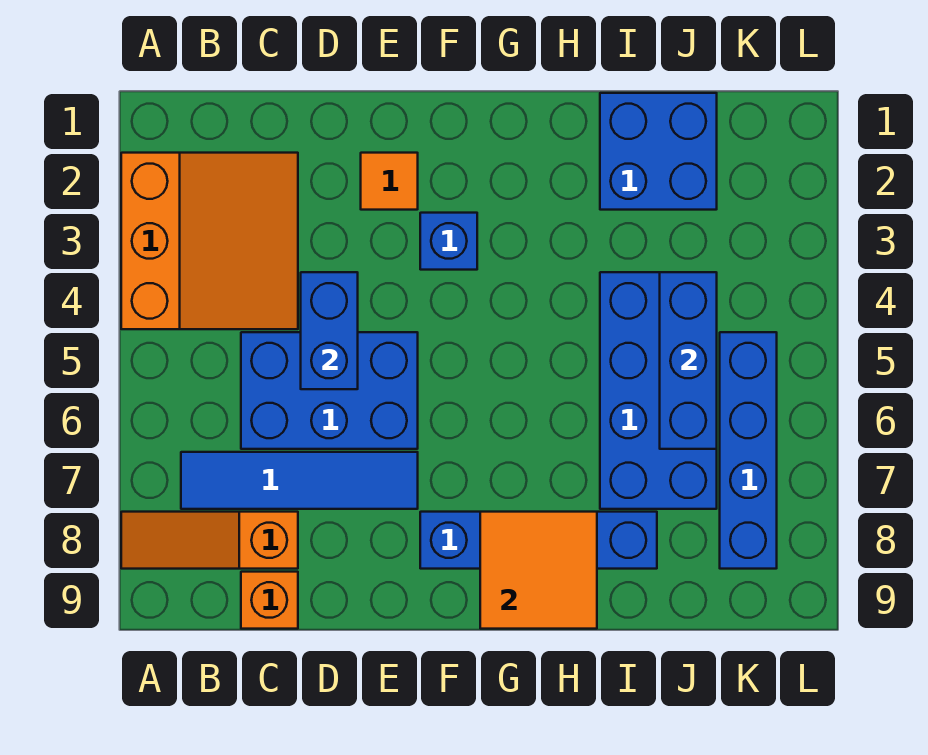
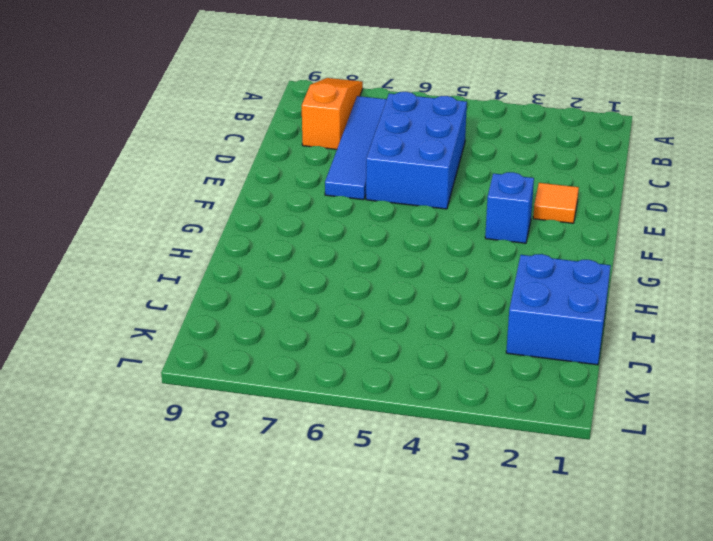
none -> orange 3x3 slope [121,153,298,329]
none -> orange 1x1 brick [241,572,298,629]
none -> blue 1x4 brick [420,512,657,569]

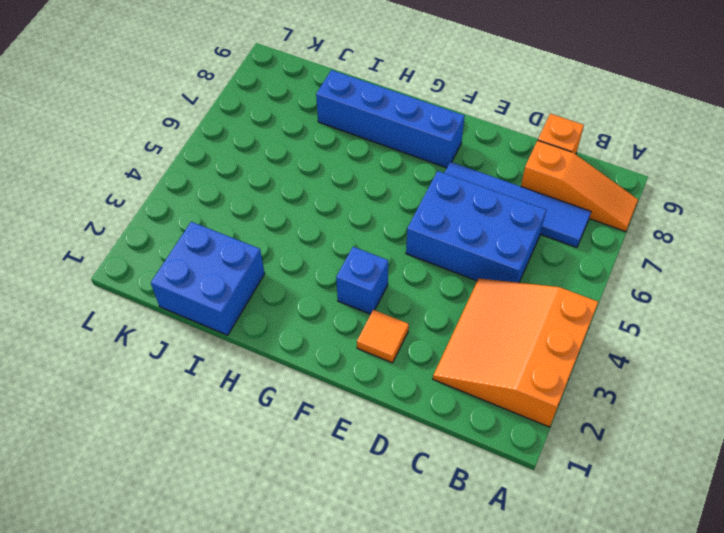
none -> blue 2x4 brick [600,272,717,509]
none -> blue 1x4 brick [720,332,777,569]
none -> blue 1x2 brick [301,272,358,389]

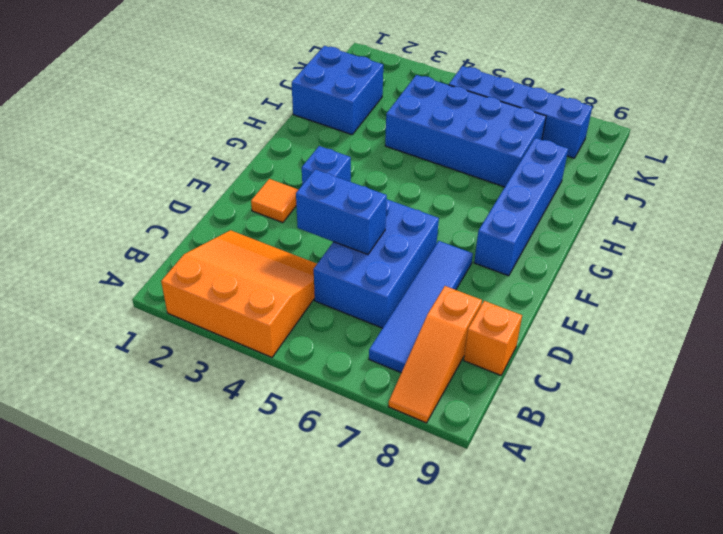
none -> orange 2x2 tile [480,512,597,629]
none -> blue 1x3 brick [660,272,717,449]

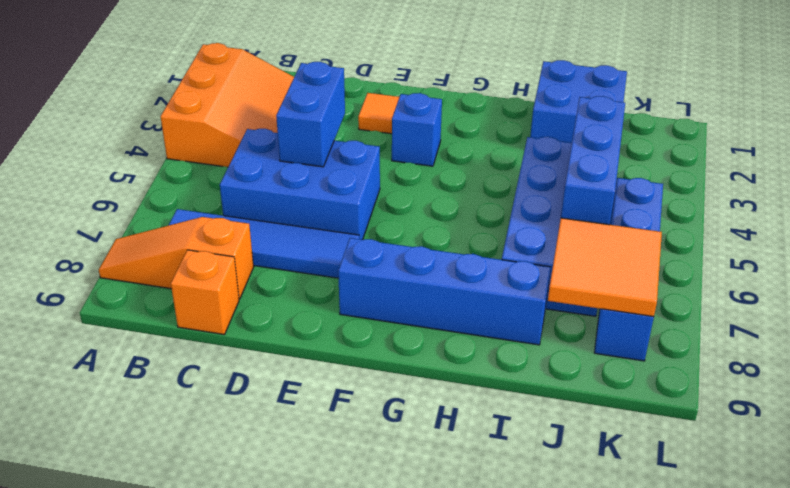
orange 2x2 tile [548,218,662,317] -> orange 2x2 tile moved to [480,512,597,629]

